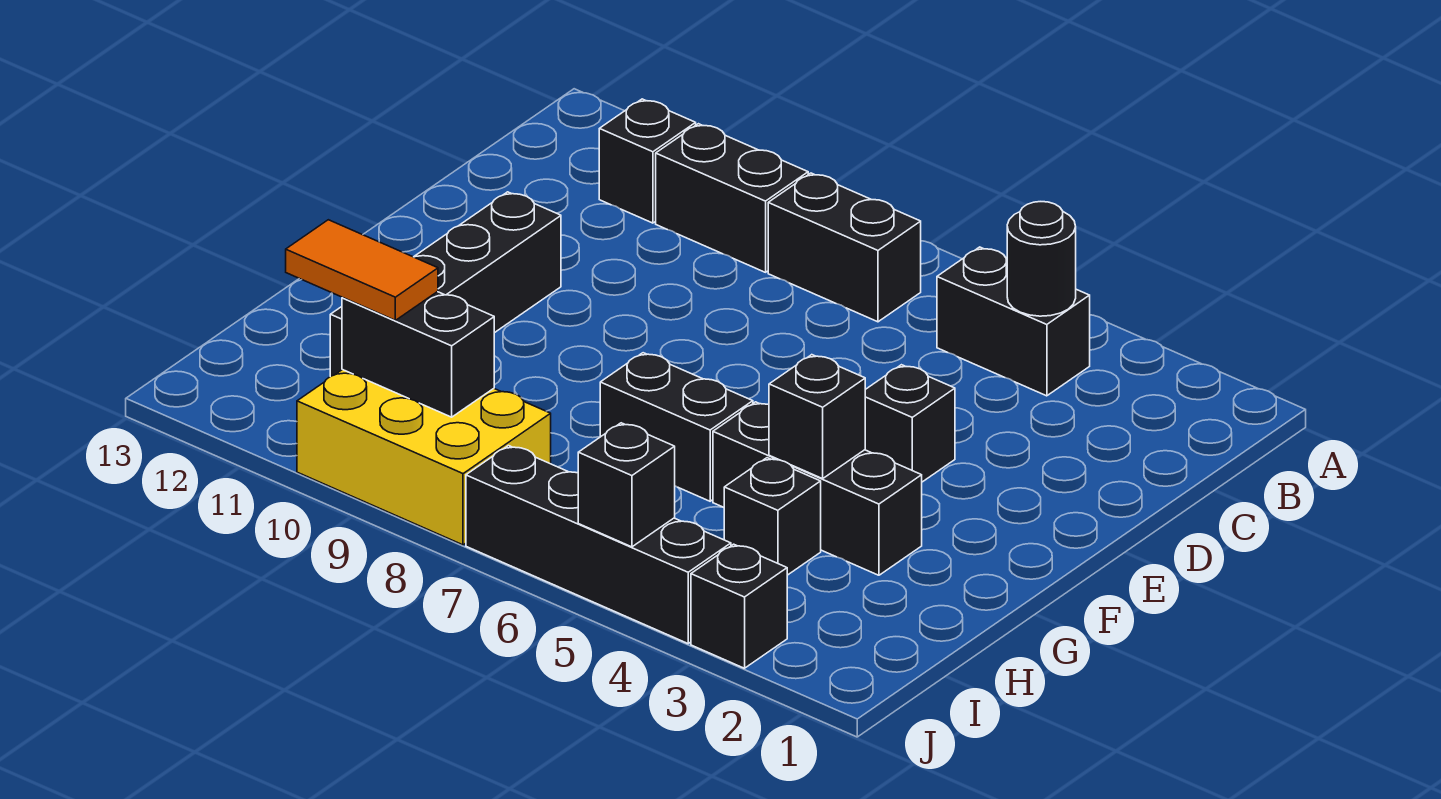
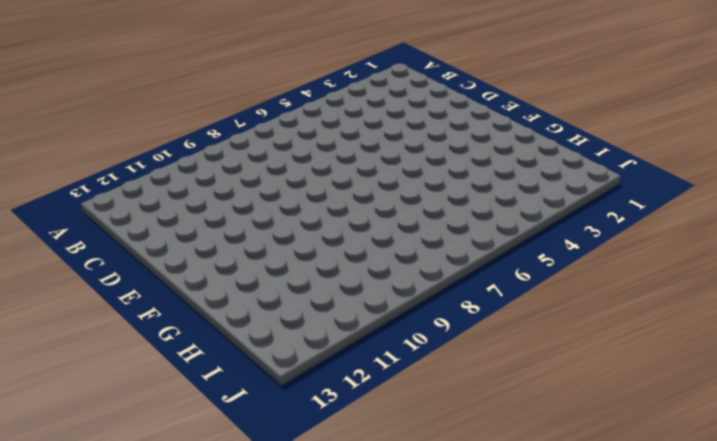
none -> black 1x2 brick [937,247,1090,396]
none -> black 1x2 brick [768,173,921,322]
none -> black 1x2 brick [656,124,808,272]

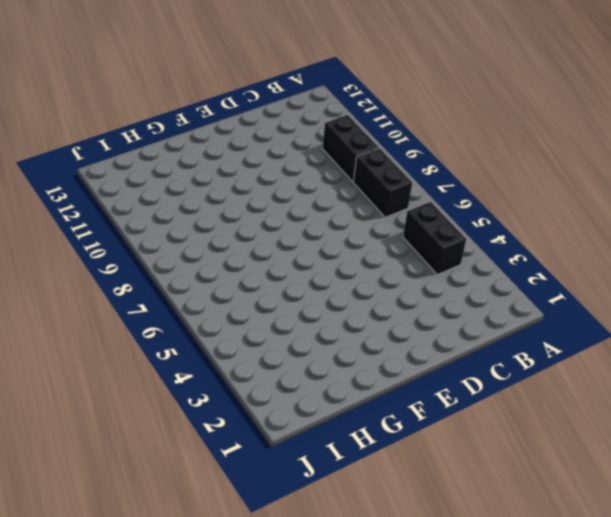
none -> black 1x1 brick [599,99,696,223]
none -> black 1x1 brick [865,365,955,482]
none -> black 1x4 brick [330,192,561,376]

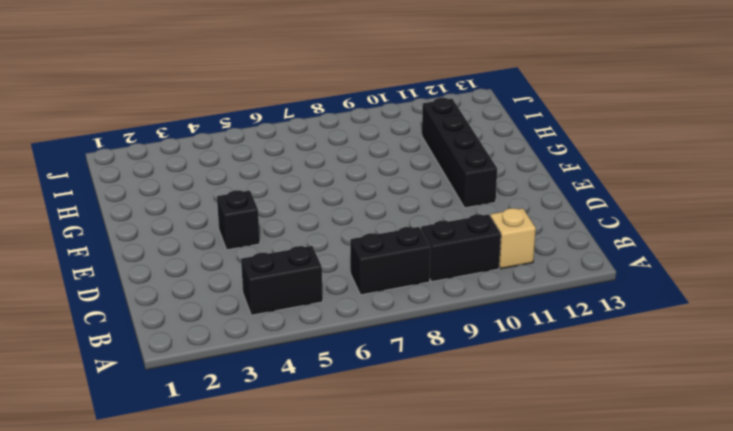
tan 1x1 brick [490,208,536,269] -> black 1x1 brick [599,99,696,223]
none -> black 1x3 brick [713,402,922,575]
none -> black 1x2 brick [600,353,753,501]
none -> black 1x1 brick [724,458,821,575]

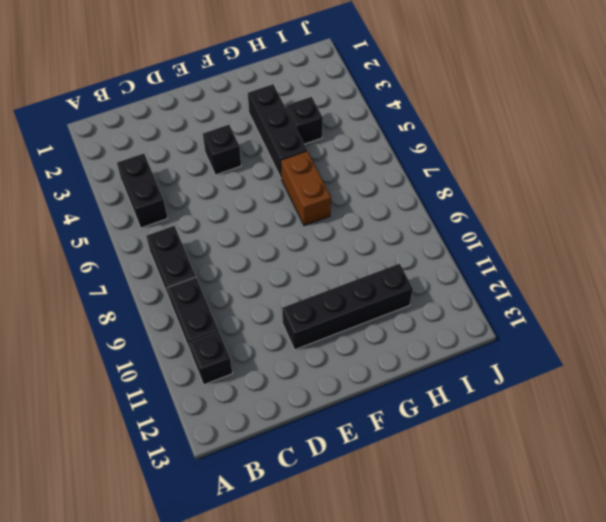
brown 1x2 brick [281,151,331,226] -> black 1x2 brick [600,353,753,501]
none -> yellow 2x3 brick [297,370,551,545]
none -> black 1x1 brick [691,544,787,668]
none -> black 1x4 brick [466,446,731,643]

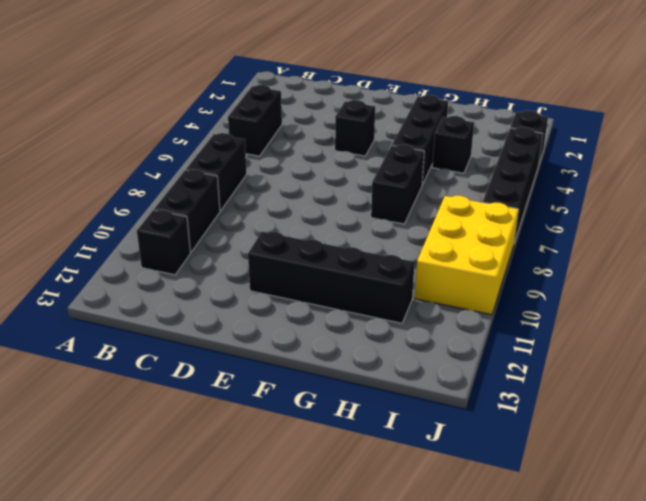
none -> black 1x1 round brick [1007,202,1076,316]
none -> black 1x1 brick [769,355,865,479]
none -> black 1x2 brick [342,292,494,417]

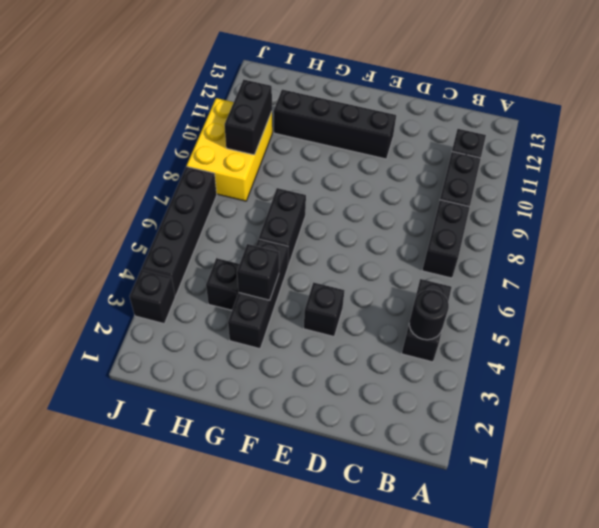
none -> black 1x1 brick [578,423,675,547]
none -> orange 1x2 tile [286,220,438,320]

